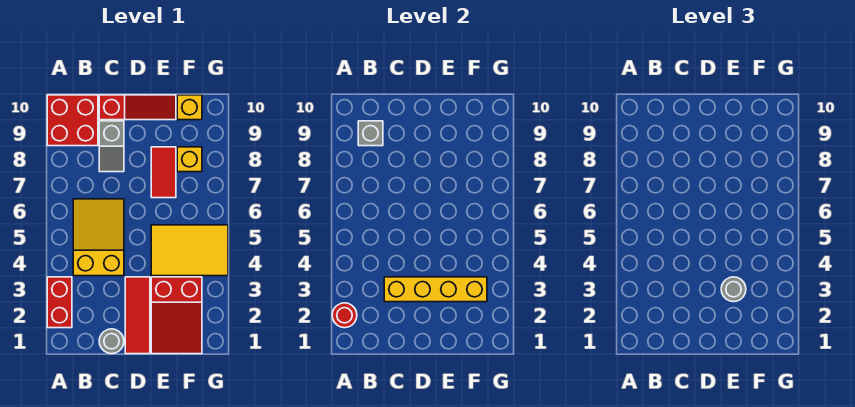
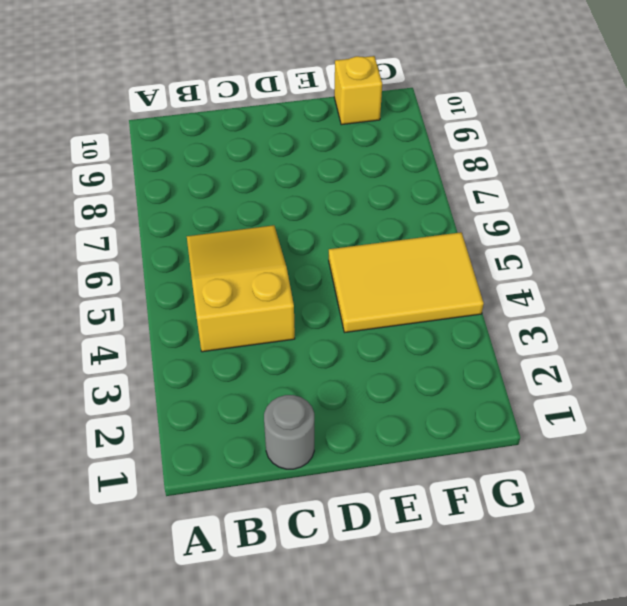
none -> red 1x2 brick [47,277,72,328]
none -> red 2x2 brick [47,95,98,146]
none -> grey 1x2 slope [99,121,124,172]

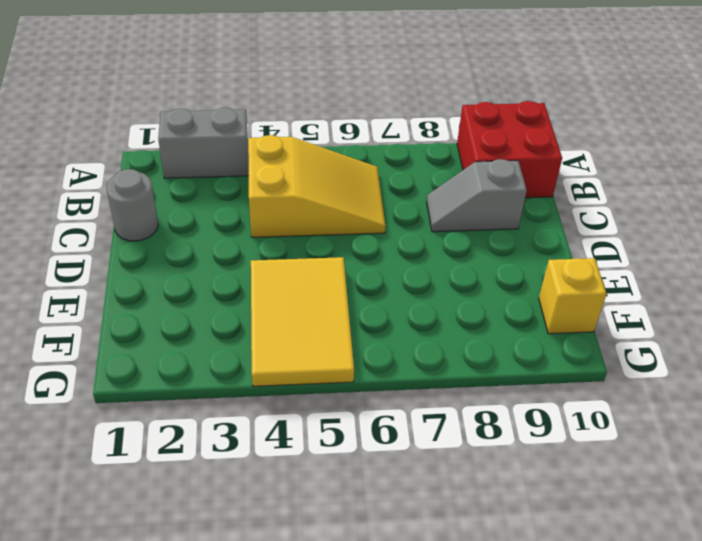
grey 1x2 brick [158,108,249,178] -> red 1x2 brick [47,277,72,328]
none -> red 1x3 slope [99,95,176,120]
none -> red 1x3 tile [125,277,150,354]
none -> red 2x3 slope [151,277,202,354]

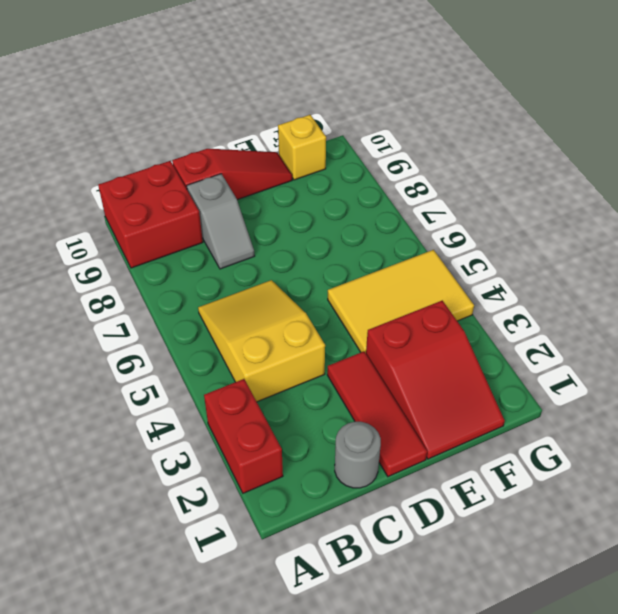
none -> red 1x2 tile [151,147,176,198]
none -> yellow 1x1 brick [177,147,202,172]
none -> red 1x1 round brick [332,303,357,328]

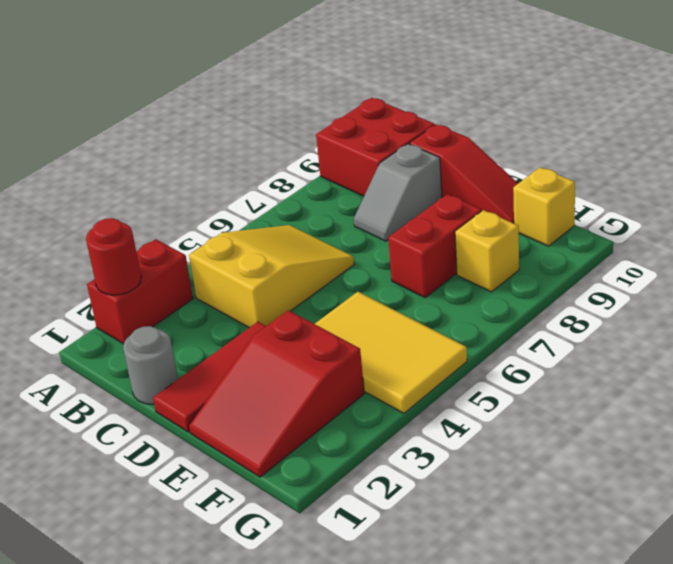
red 1x2 brick [388,194,482,297] -> red 1x2 tile [151,147,176,198]
none -> grey 1x1 brick [358,121,383,146]
none -> yellow 1x4 brick [384,277,487,302]
none -> grey 1x1 round brick [721,277,746,302]

